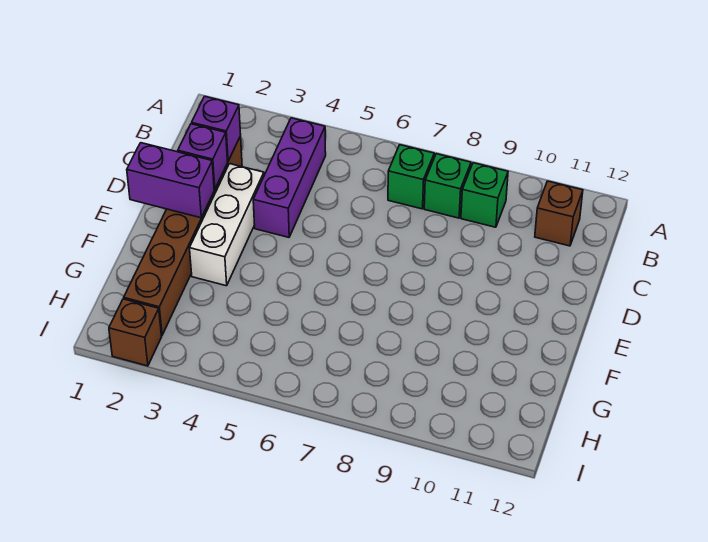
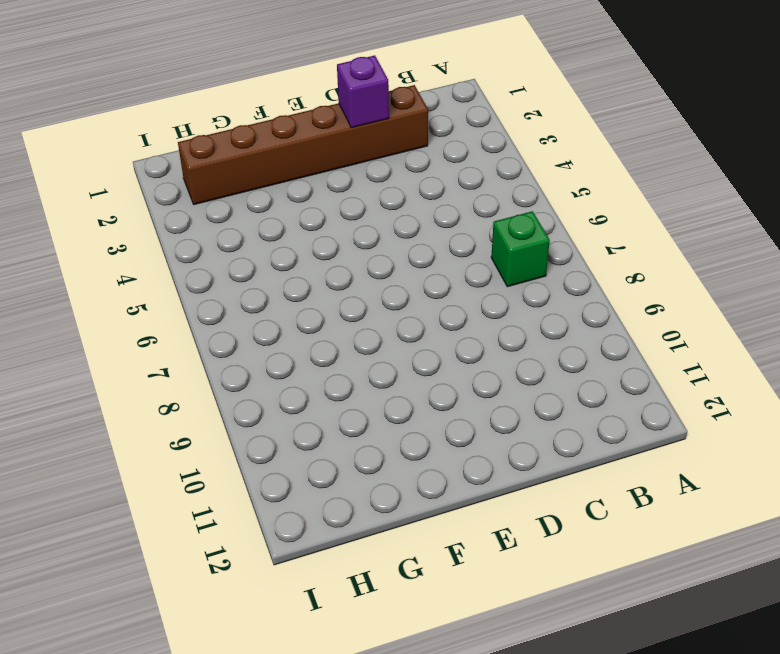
none -> purple 1x3 brick [253,118,326,237]
none -> green 1x1 brick [424,154,471,218]

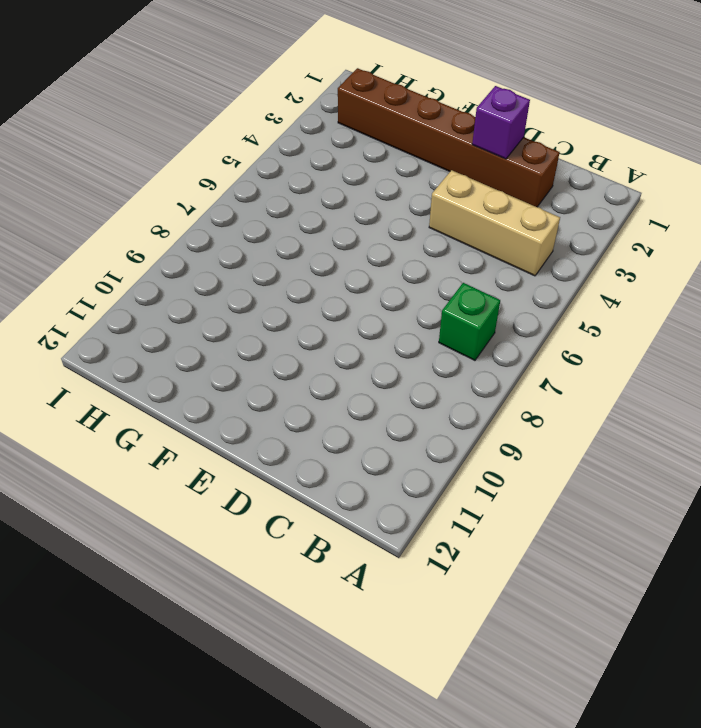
tan 1x3 brick [429,170,560,276] -> purple 1x3 brick [253,118,326,237]
none -> green 1x1 brick [424,154,471,218]
none -> green 1x1 brick [461,163,508,227]

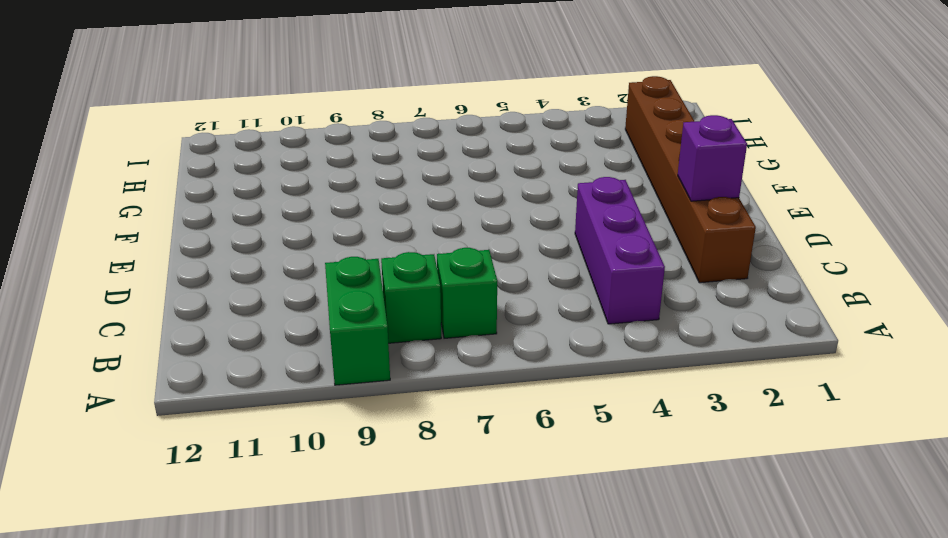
green 1x2 brick [325,257,390,385] -> green 1x1 brick [461,163,508,227]
none -> brown 1x1 brick [535,181,583,246]
none -> white 1x3 brick [190,164,264,286]

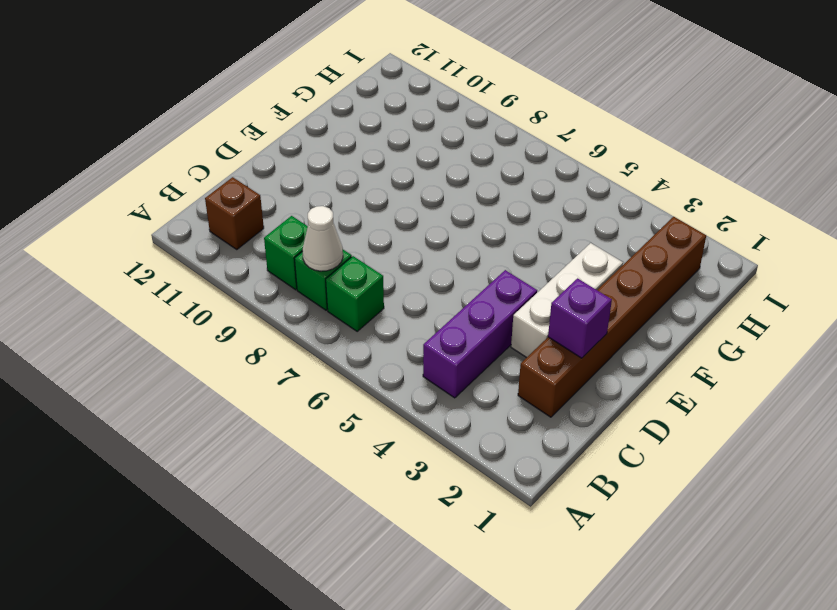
white 1x1 cone [303,206,343,271] -> none
none -> brown 1x1 brick [109,299,162,366]
none -> purple 1x1 brick [192,96,241,161]

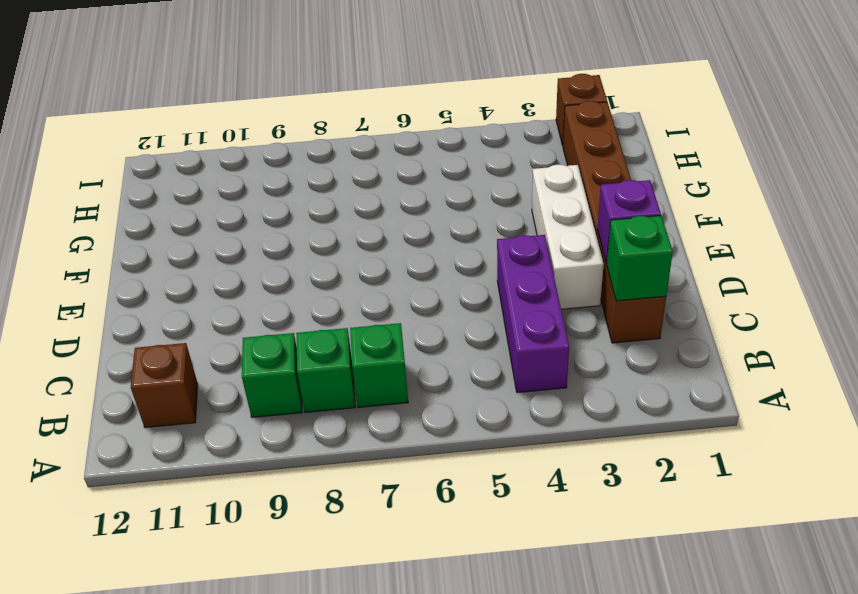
green 1x1 brick [607,216,673,301] -> purple 1x1 brick [192,96,241,161]
none -> purple 1x2 brick [127,143,214,218]

